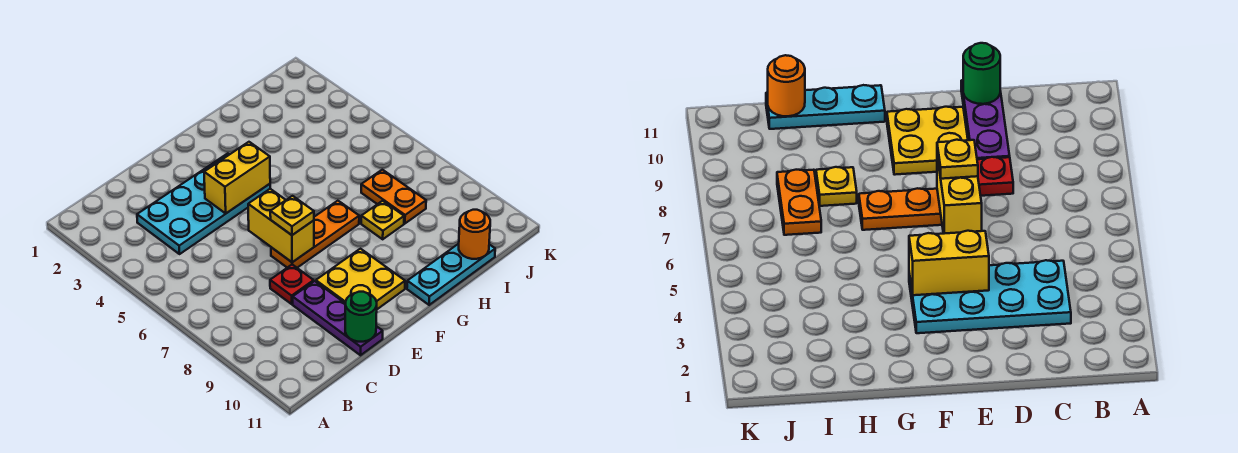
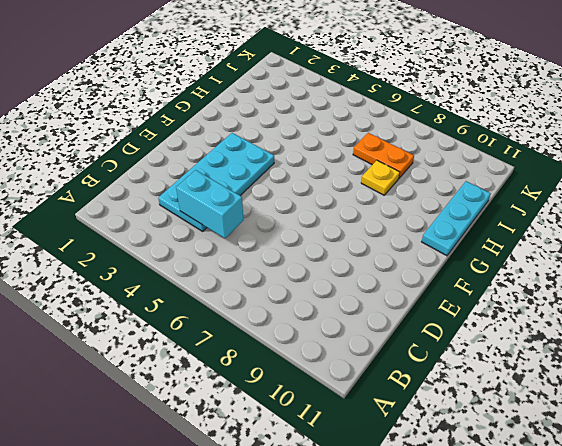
cyan 1x2 brick [176,170,243,238] -> none
none -> red 1x1 plate [270,265,314,304]
none -> purple 1x3 plate [293,281,383,355]
none -> orange 1x3 plate [271,201,359,268]

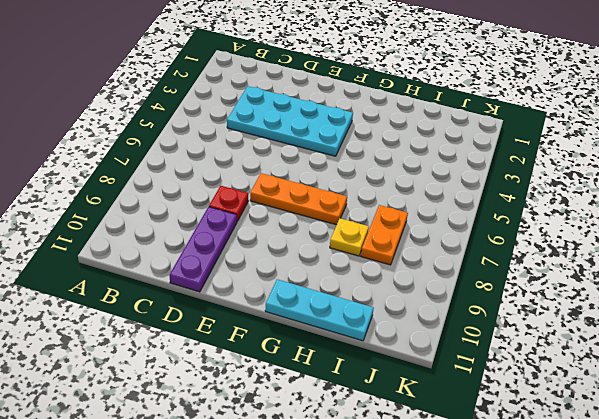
none -> yellow 2x2 plate [316,249,405,309]
none -> green 1x1 round brick [345,292,377,342]
none -> yellow 1x2 brick [204,142,270,213]

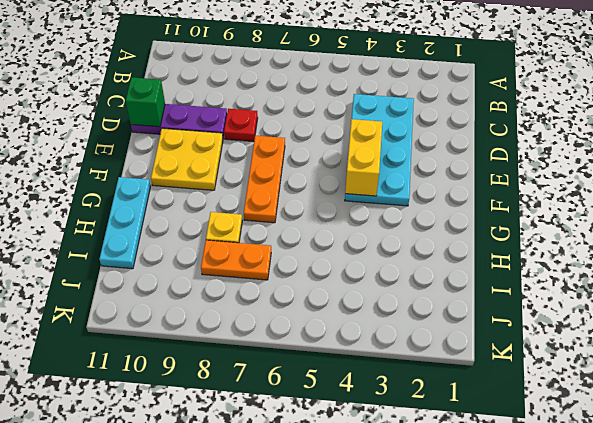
green 1x1 brick [126,77,165,127] -> green 1x1 round brick [345,292,377,342]
none -> yellow 1x2 brick [248,189,314,262]
none -> orange 1x1 round brick [459,210,490,259]
none -> yellow 1x1 plate [270,196,314,235]

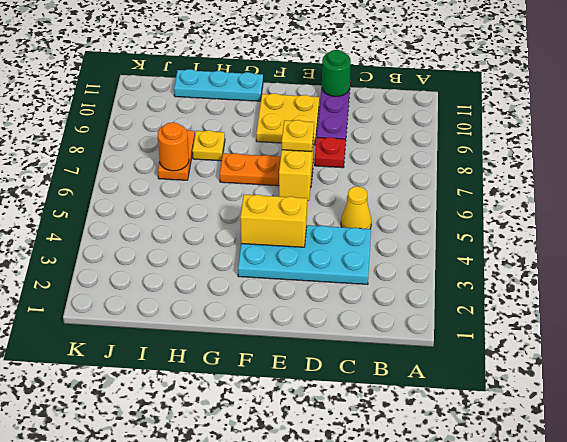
yellow 1x1 cone [341,186,372,229] -> none
orange 1x1 round brick [158,122,189,171] -> orange 1x1 round brick moved to [459,210,490,259]

